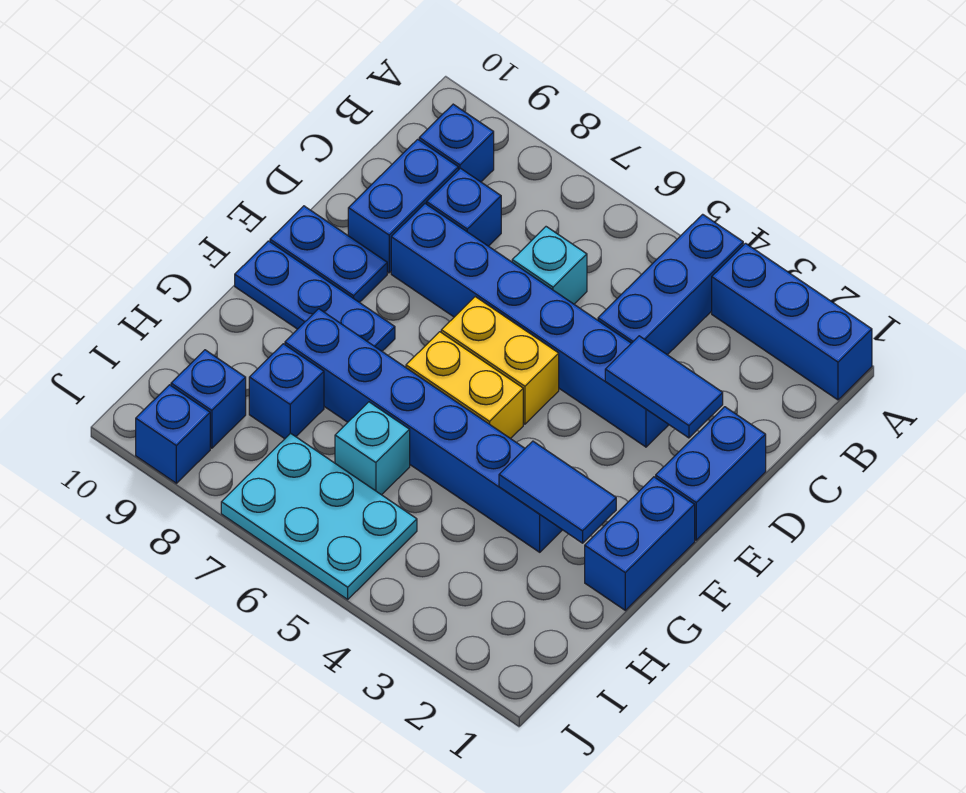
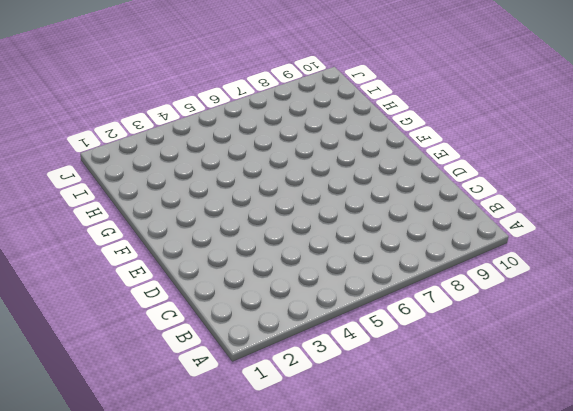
none -> blue 1x3 brick [712,243,872,400]
none -> blue 1x3 brick [598,214,743,355]
none -> blue 1x1 brick [419,104,494,182]

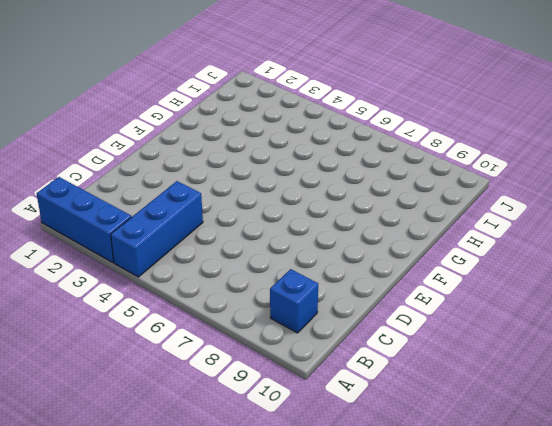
none -> cyan 1x1 brick [512,227,587,304]
none -> blue 1x1 brick [427,168,501,246]
none -> blue 1x2 brick [348,139,458,273]

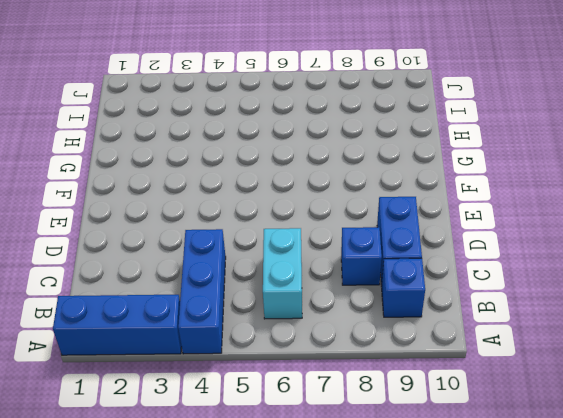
cyan 1x2 brick [263,228,302,319] -> cyan 1x1 brick [512,227,587,304]
none -> blue 1x2 brick [656,407,766,540]
none -> blue 1x6 brick [391,204,669,447]
none -> yellow 1x2 brick [441,297,559,424]

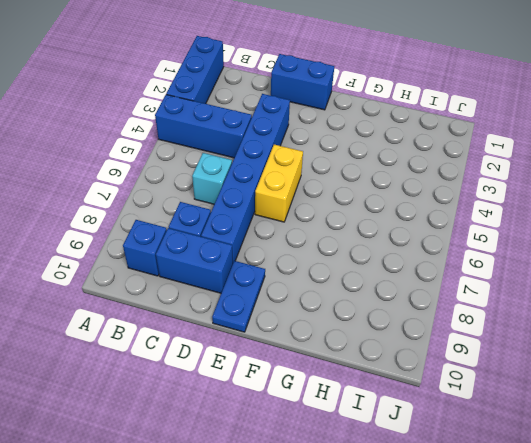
none -> blue 1x2 brick [585,477,695,610]
none -> yellow 1x2 brick [406,332,523,439]
none -> blue 1x3 plate [235,241,395,351]

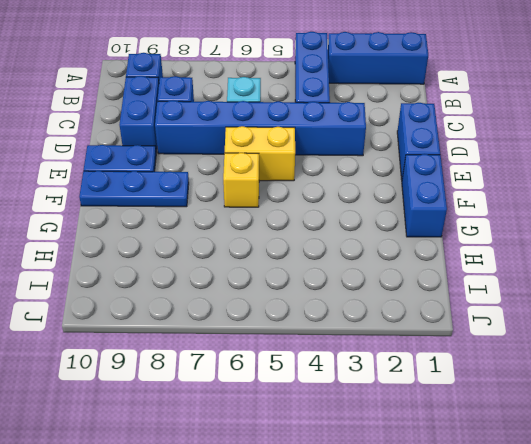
yellow 1x1 brick [223,153,259,207] -> yellow 1x2 brick [406,332,523,439]
none -> blue 1x6 brick [285,309,562,552]
none -> cyan 1x1 brick [335,402,410,495]
none -> blue 1x1 brick [249,344,324,439]

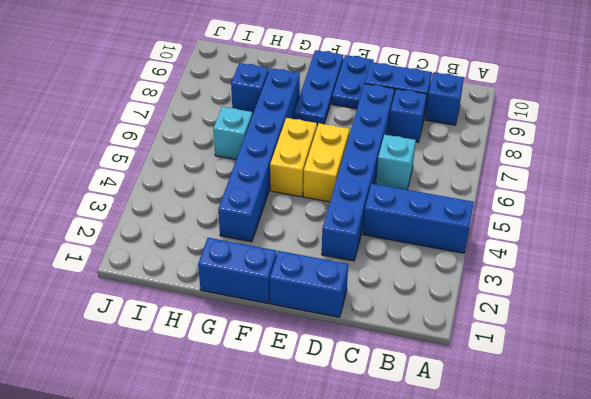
none -> blue 1x3 brick [712,243,872,400]
none -> cyan 2x3 plate [221,433,417,599]
none -> blue 1x1 brick [171,350,246,448]

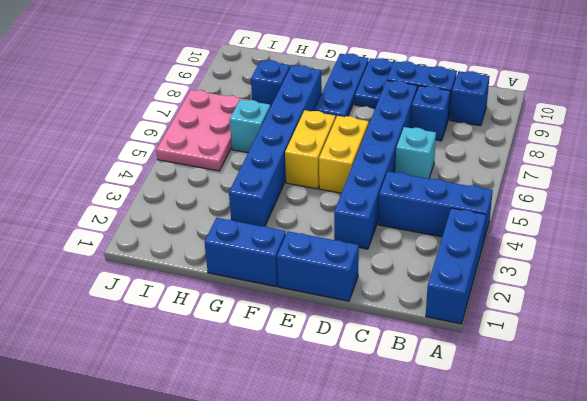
pink 2x3 plate [156,90,247,171] -> cyan 2x3 plate [221,433,417,599]
none -> blue 1x1 brick [171,350,246,448]
none -> blue 1x1 brick [136,385,210,483]
none -> blue 1x2 tile [605,336,723,438]

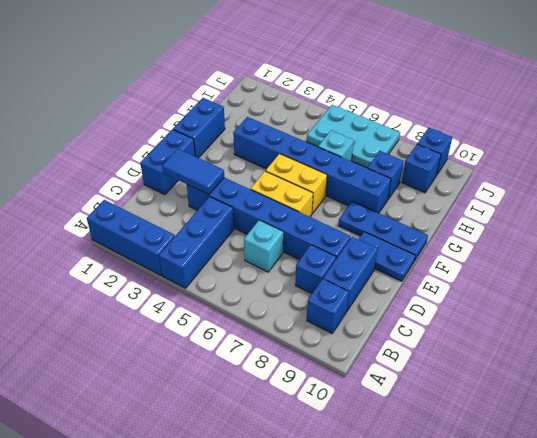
none -> blue 1x2 tile [499,441,616,543]

